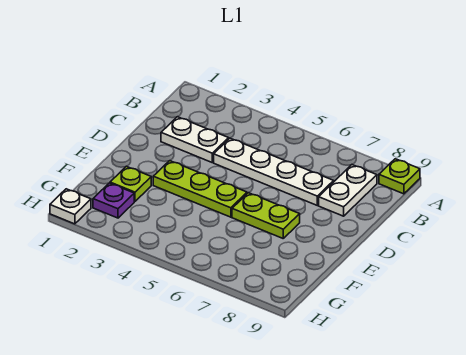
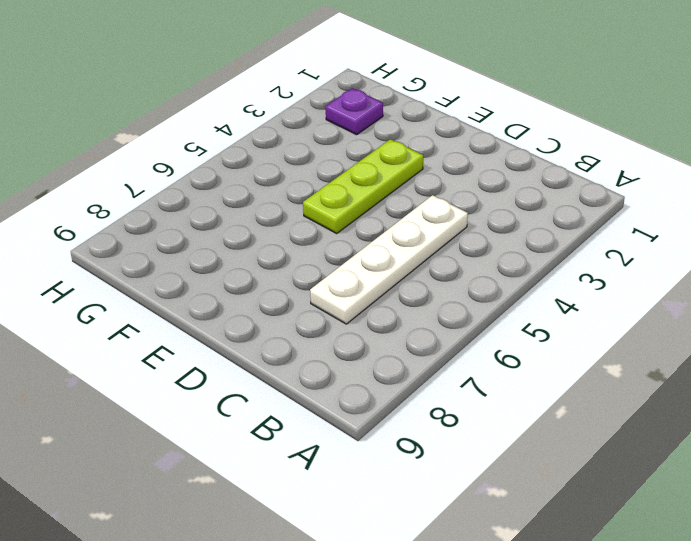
none -> lime 1x1 plate [379,159,420,194]
none -> white 1x2 plate [319,165,377,216]

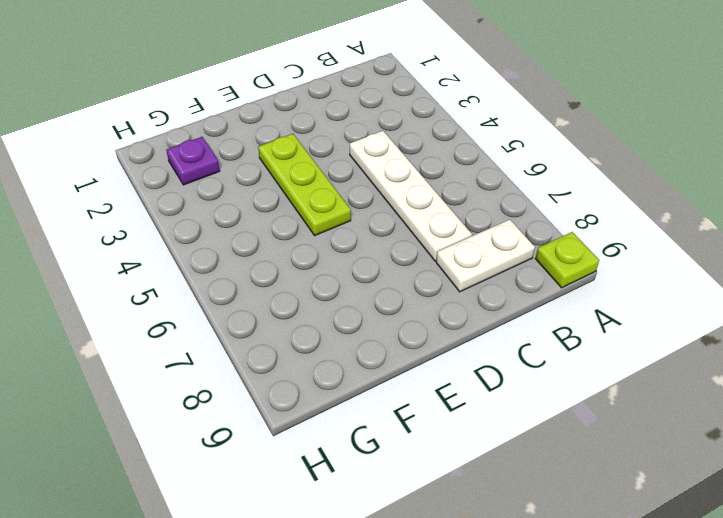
none -> white 1x2 plate [161,117,229,162]
none -> lime 1x2 plate [232,193,300,238]

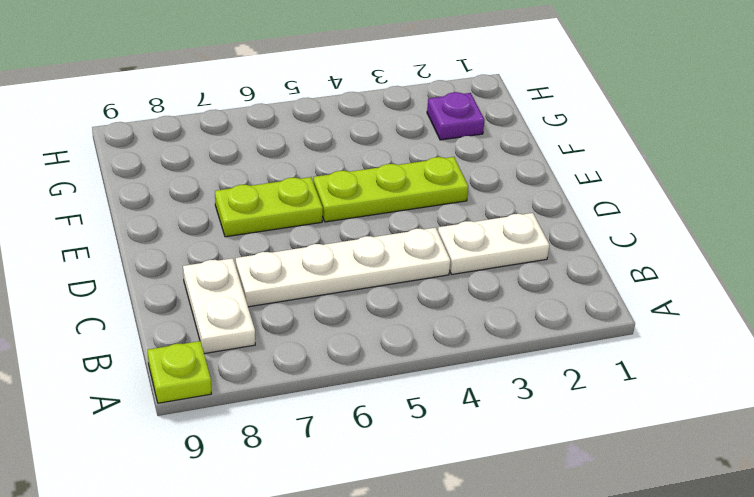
none -> lime 1x1 plate [110,166,151,201]
none -> white 1x1 plate [50,189,91,224]

